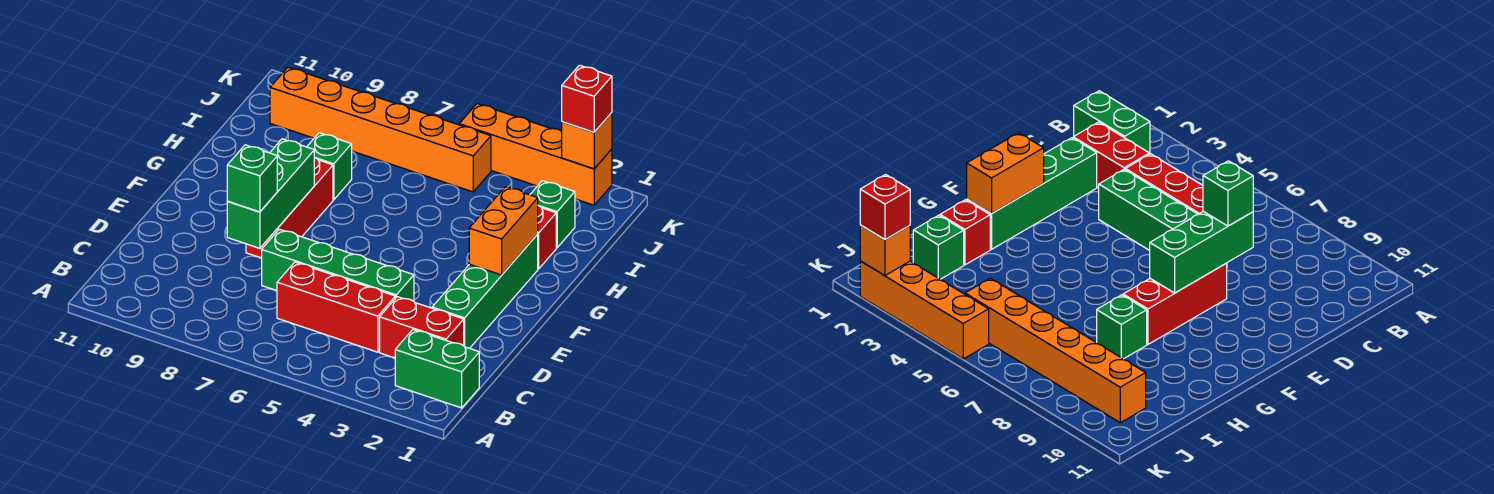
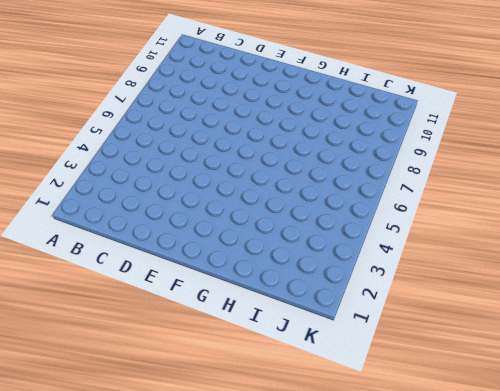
none -> green 1x2 brick [395,330,479,408]
none -> red 1x2 brick [380,297,464,358]
none -> red 1x3 brick [277,262,396,352]

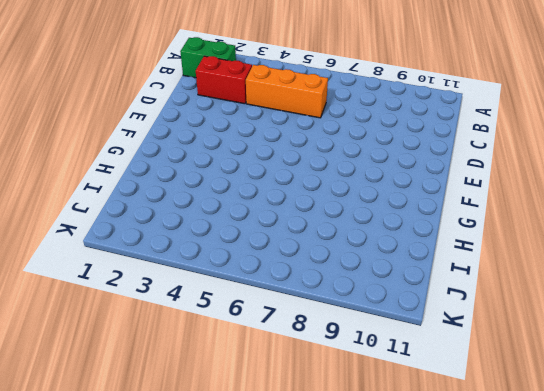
orange 1x3 brick [246,65,328,118] -> red 1x3 brick [277,262,396,352]
none -> green 1x4 brick [432,234,538,348]
none -> green 1x4 brick [262,229,414,301]
none -> red 1x3 brick [246,157,333,258]

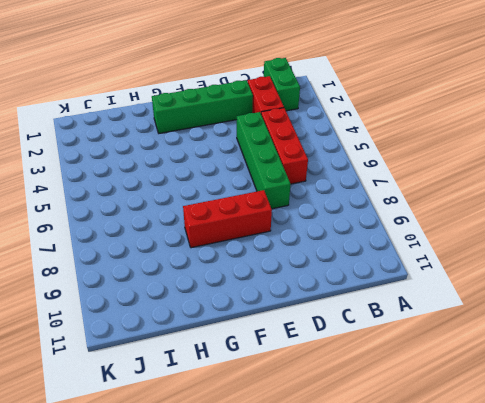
none -> red 1x1 brick [538,206,556,269]
none -> green 1x1 brick [307,133,352,200]
none -> green 1x1 brick [530,181,575,248]

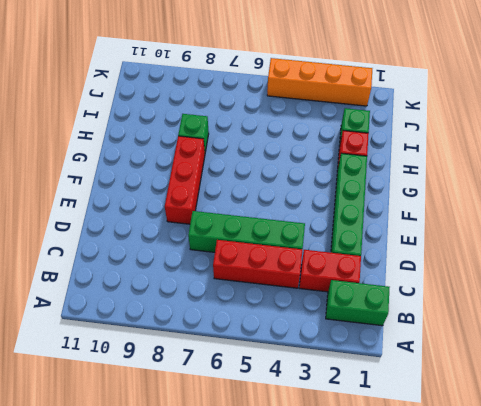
none -> orange 1x6 brick [270,67,491,192]
none -> green 1x3 brick [227,139,314,248]
none -> orange 1x2 brick [469,187,538,275]

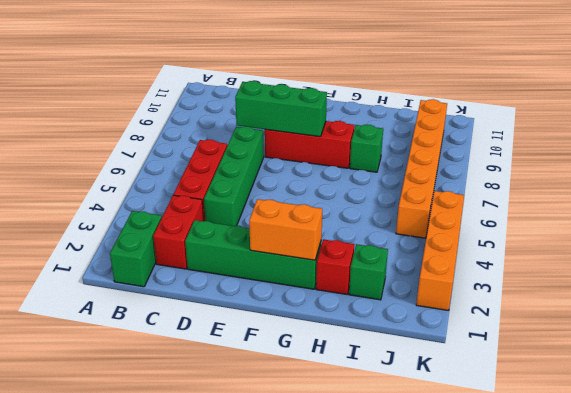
none -> orange 1x1 brick [562,113,612,169]
none -> green 1x1 brick [227,145,277,212]
none -> red 1x1 brick [562,65,612,132]

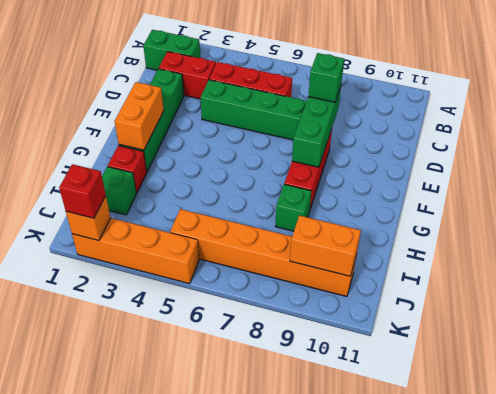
orange 1x2 brick [290,216,361,276] -> none

